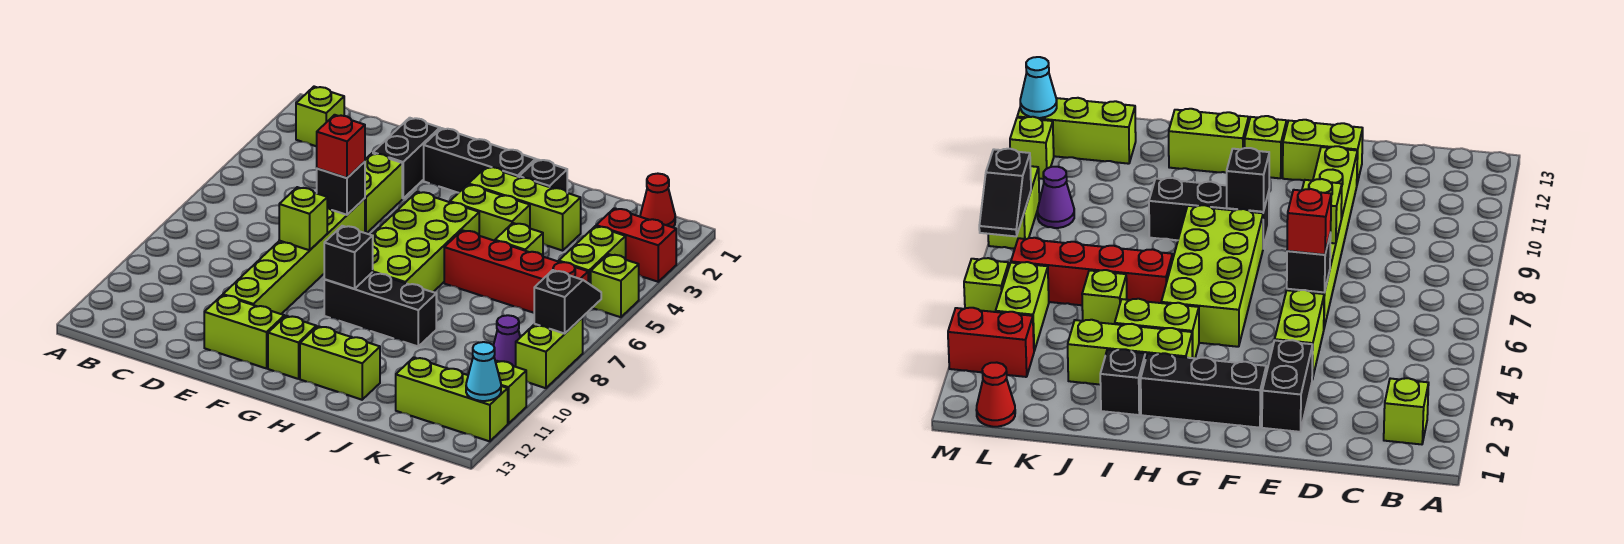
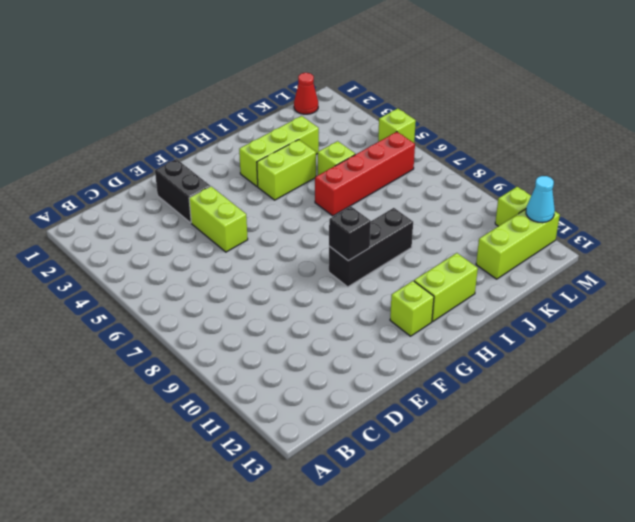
none -> lime 1x1 brick [296,87,344,146]
none -> lime 1x6 brick [223,198,365,314]
none -> lime 1x2 brick [204,295,284,368]

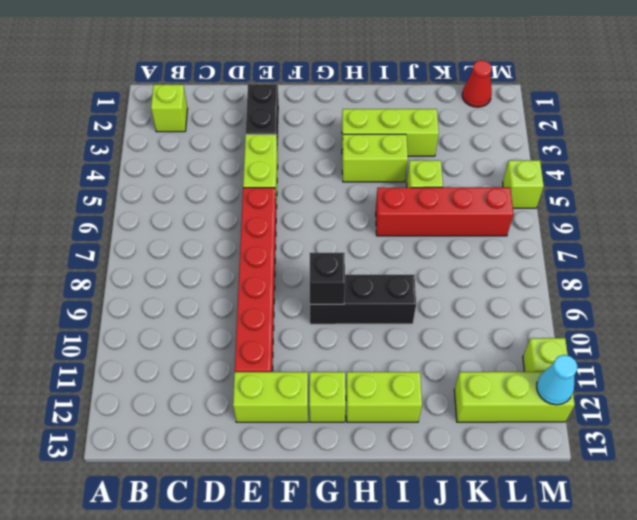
red 1x6 brick [235,188,276,372] -> lime 1x6 brick [223,198,365,314]
none -> black 1x3 brick [424,128,536,193]
none -> lime 2x4 brick [372,192,479,292]
none -> black 1x1 brick [519,159,567,192]

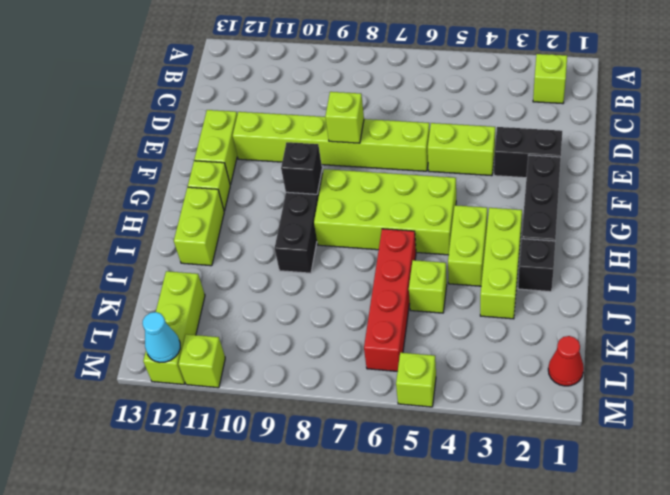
none -> red 1x2 brick [596,208,676,282]
none -> lime 1x2 brick [559,226,626,285]
none -> purple 1x1 cone [493,315,520,367]

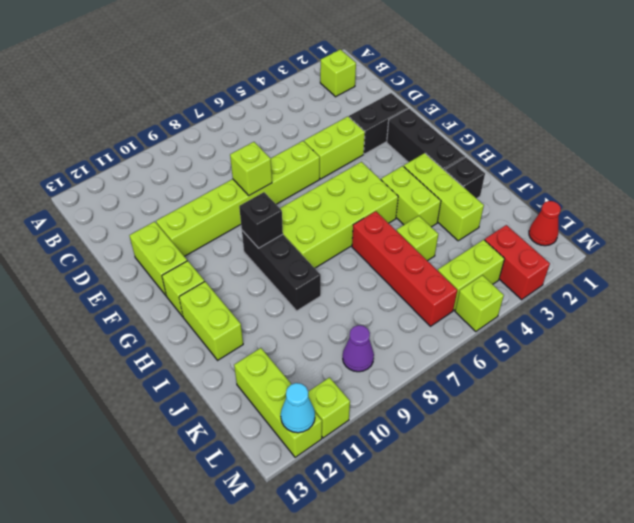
none -> lime 1x2 brick [516,318,583,388]
none -> black 1x1 brick [317,162,365,215]
none -> black 1x2 slope [534,270,601,334]

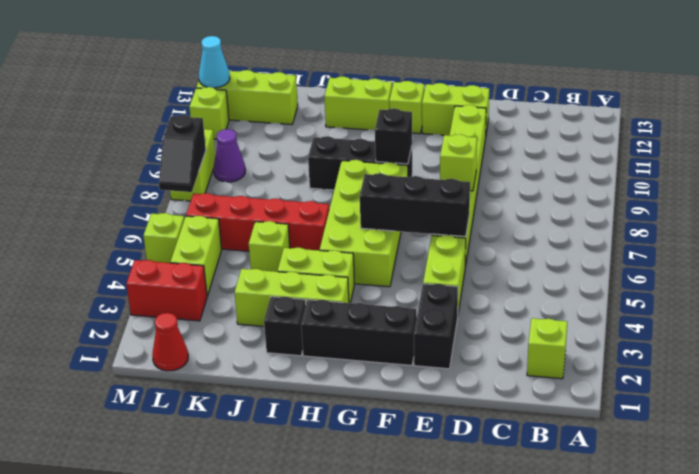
black 1x3 brick [360,173,470,237] -> black 1x1 brick [317,162,365,215]
none -> red 1x1 brick [317,115,365,178]

